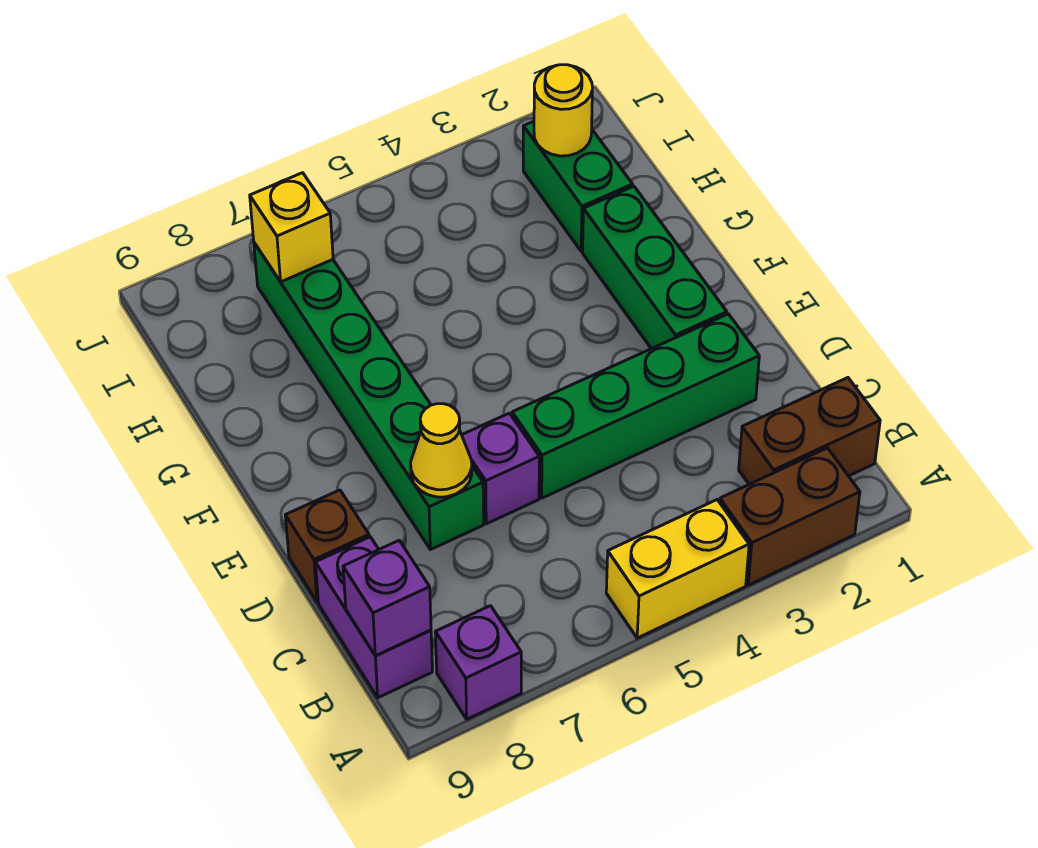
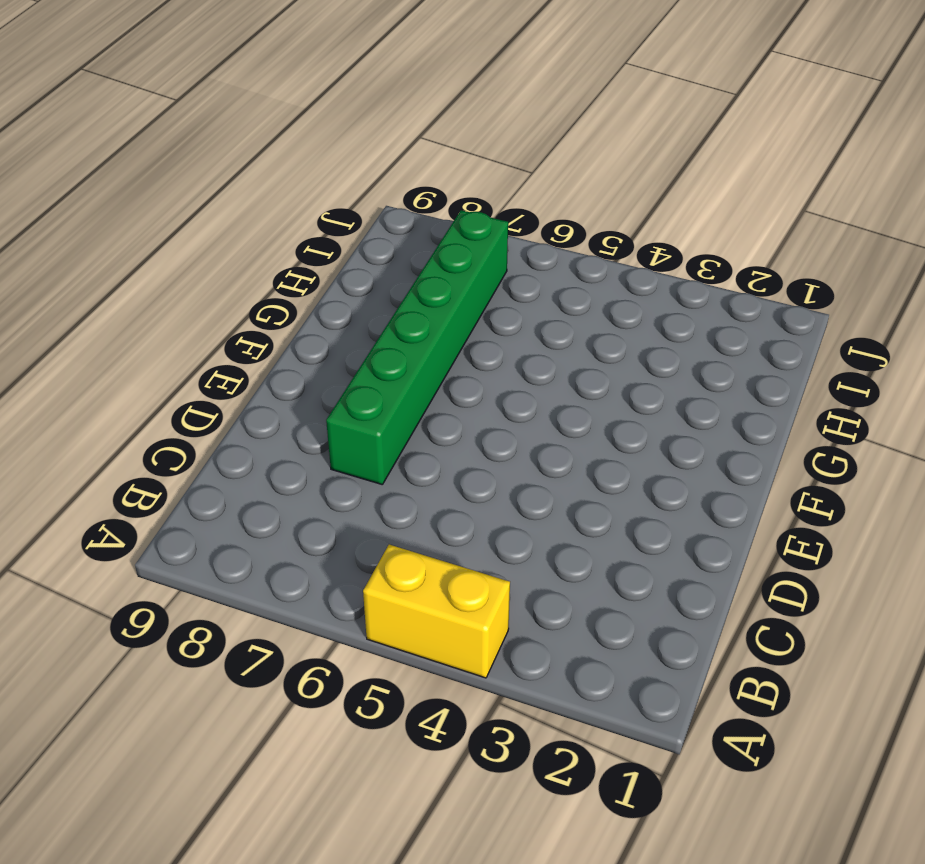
none -> brown 1x2 brick [720,448,860,585]
none -> purple 1x1 brick [435,606,521,719]
none -> brown 1x2 brick [739,378,880,484]

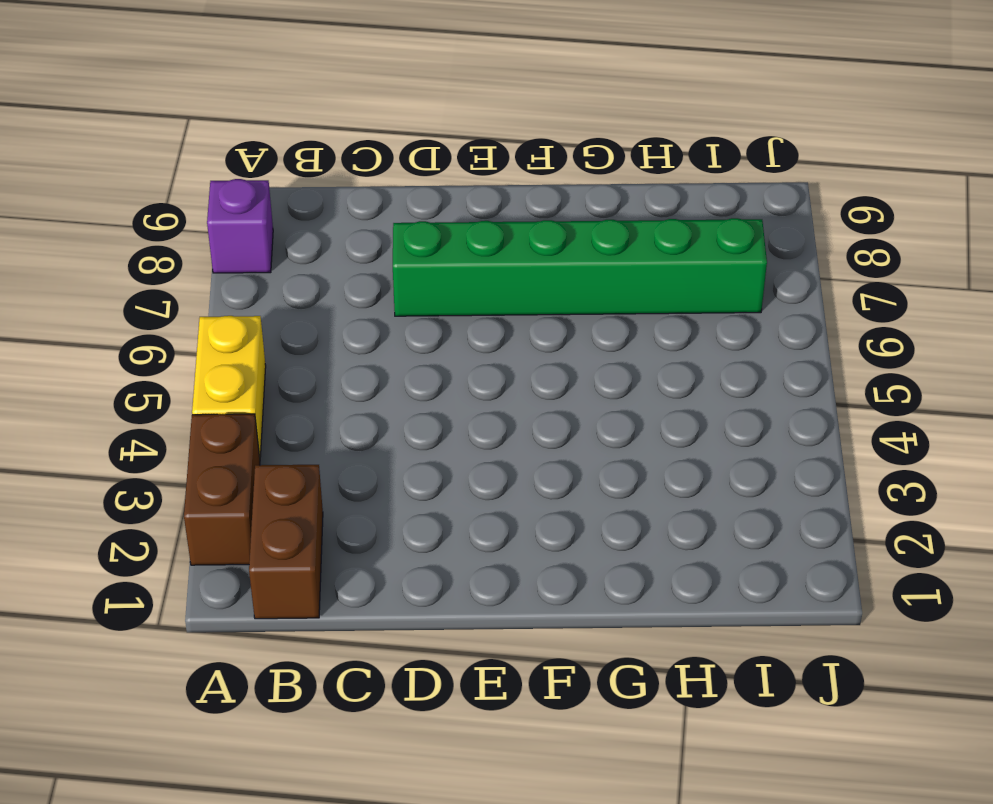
none -> purple 1x2 brick [315,537,432,698]
none -> green 1x4 brick [512,314,759,498]
none -> purple 1x1 brick [462,413,539,524]

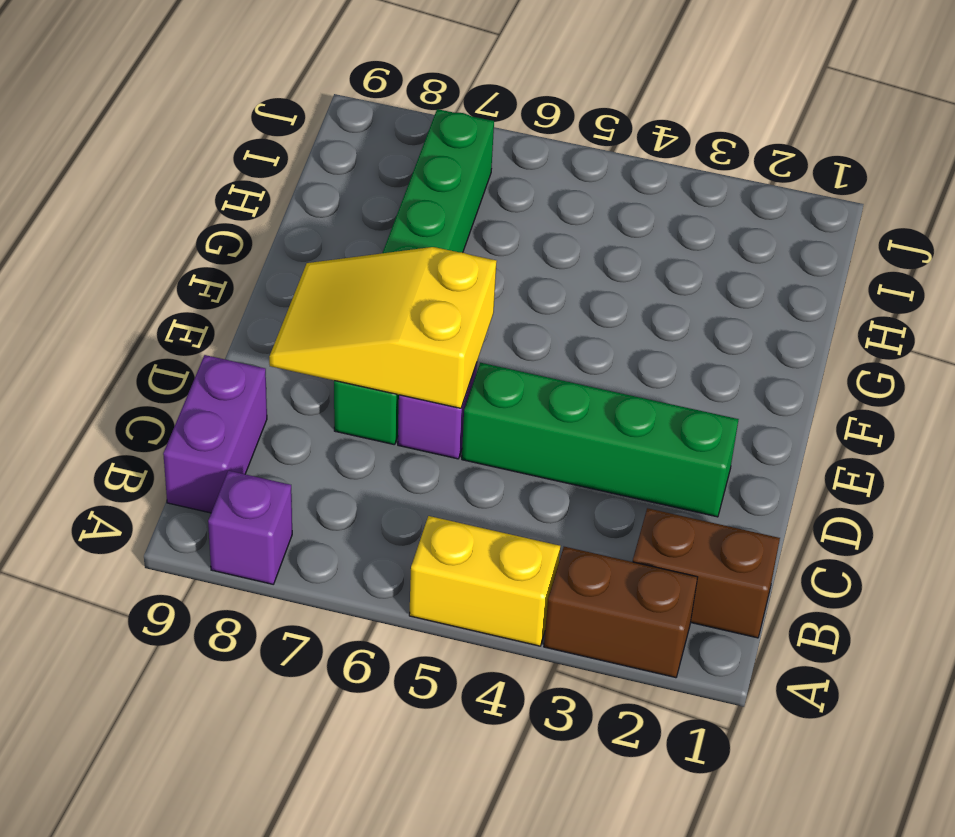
yellow 2x3 slope [269,247,497,408] -> yellow 1x1 cone [411,404,472,497]
none -> brown 1x1 brick [285,490,369,602]
none -> green 1x3 brick [583,186,727,349]
none -> green 1x2 brick [523,121,633,251]

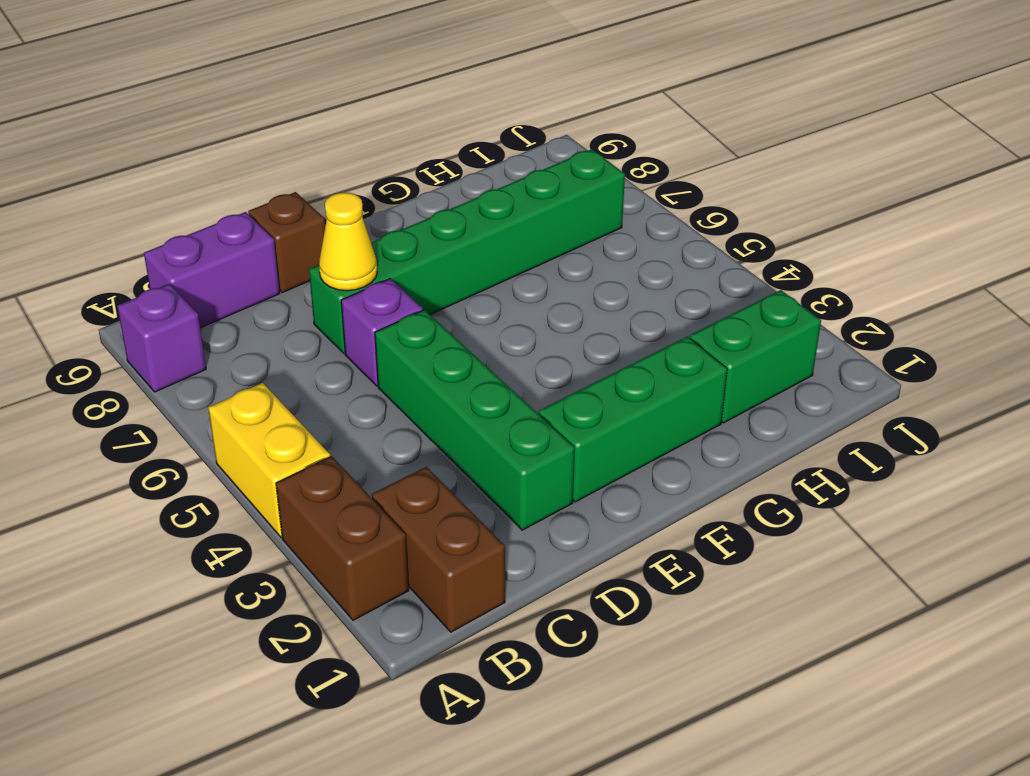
none -> purple 1x1 brick [343,541,431,656]
none -> yellow 1x1 round brick [534,65,592,156]
none -> yellow 1x1 brick [250,173,333,282]

